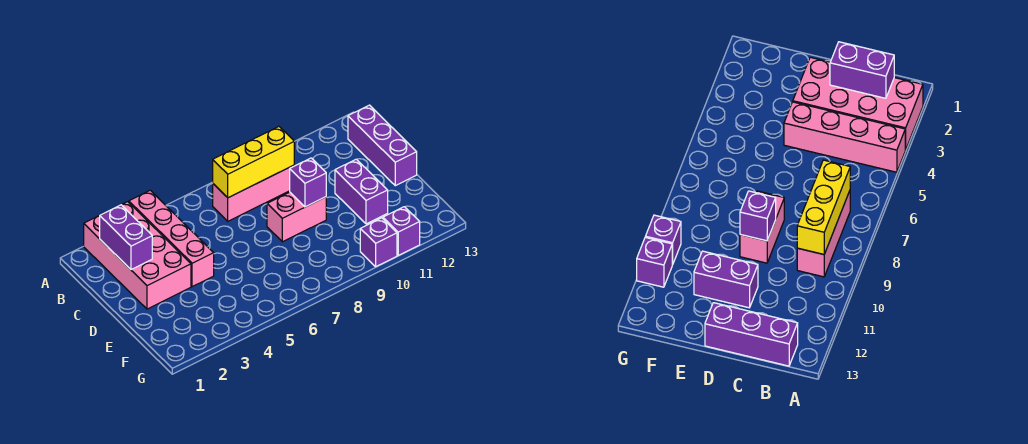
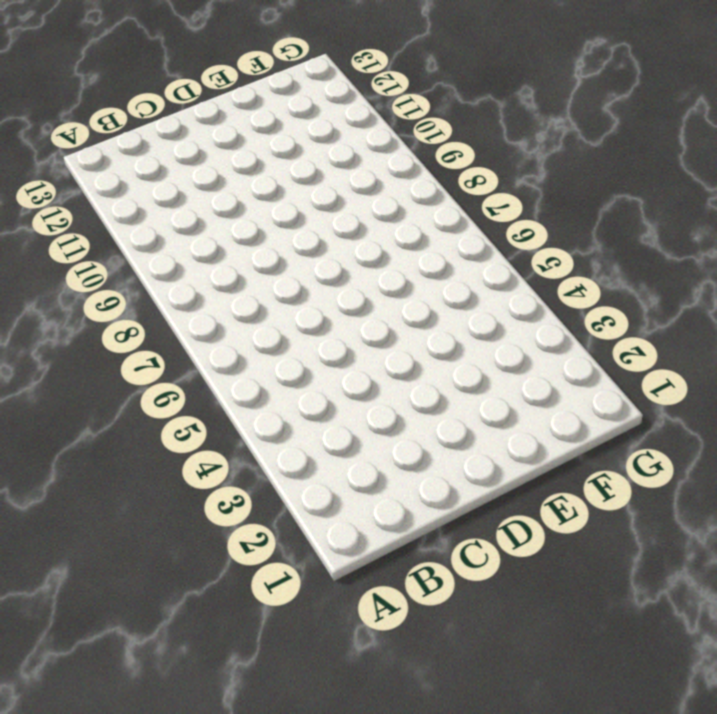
none -> pink 2x4 brick [84,202,191,309]
none -> pink 1x4 brick [129,190,214,287]

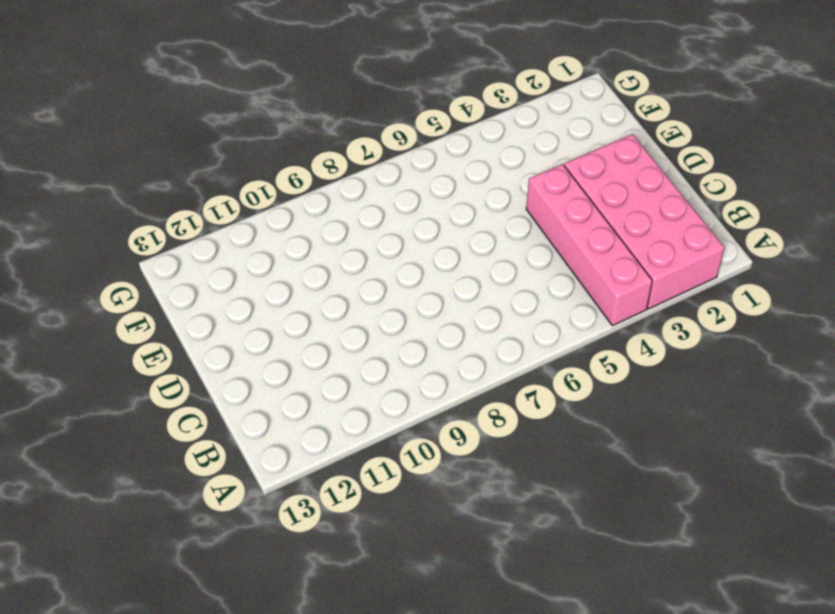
none -> pink 1x3 brick [213,165,294,221]
none -> purple 1x3 brick [348,105,417,186]

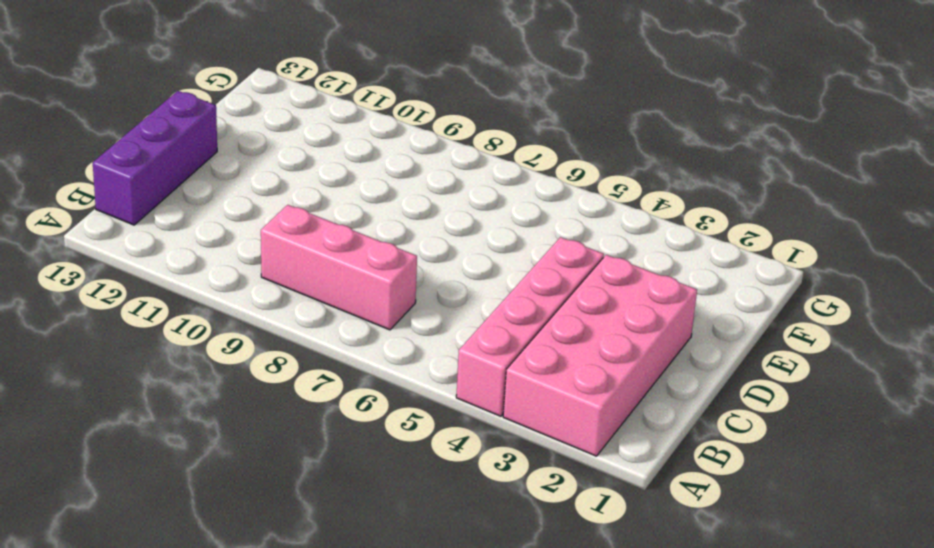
none -> pink 1x2 brick [267,192,326,242]
none -> purple 1x2 brick [335,159,388,224]

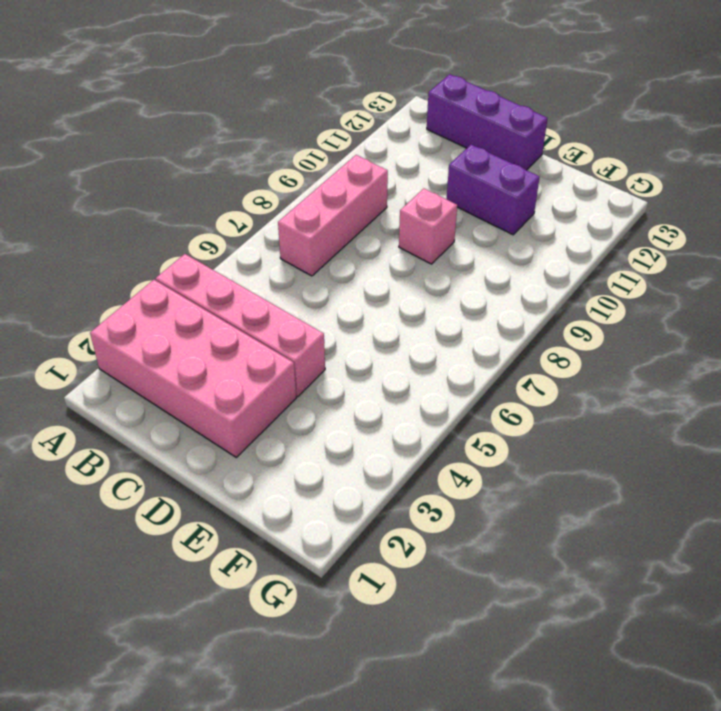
pink 1x1 brick [399,188,457,264] -> pink 1x2 brick [267,192,326,242]
none -> purple 1x1 brick [360,218,397,267]
none -> purple 1x1 brick [383,207,420,255]

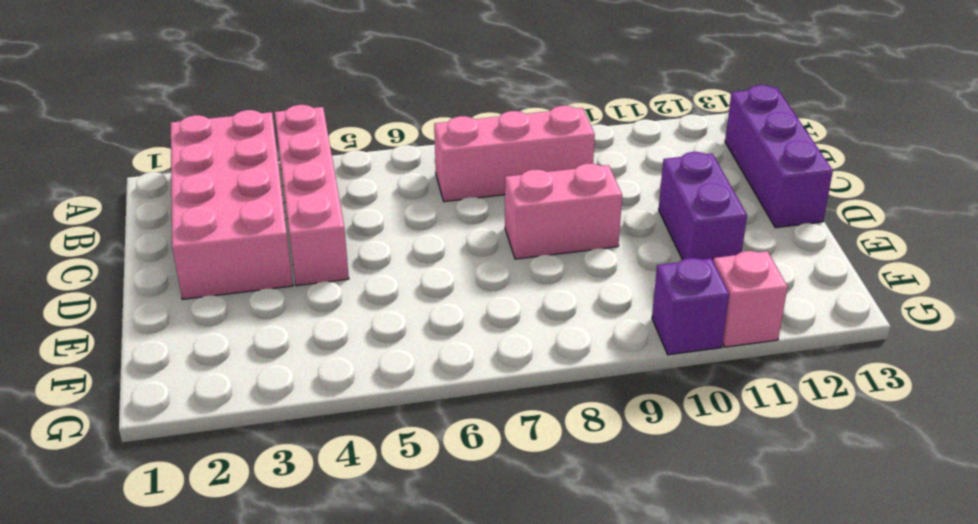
pink 1x1 brick [714,251,788,347] -> purple 1x1 brick [383,207,420,255]
none -> purple 1x2 brick [100,205,152,269]
none -> yellow 1x3 brick [213,127,294,198]

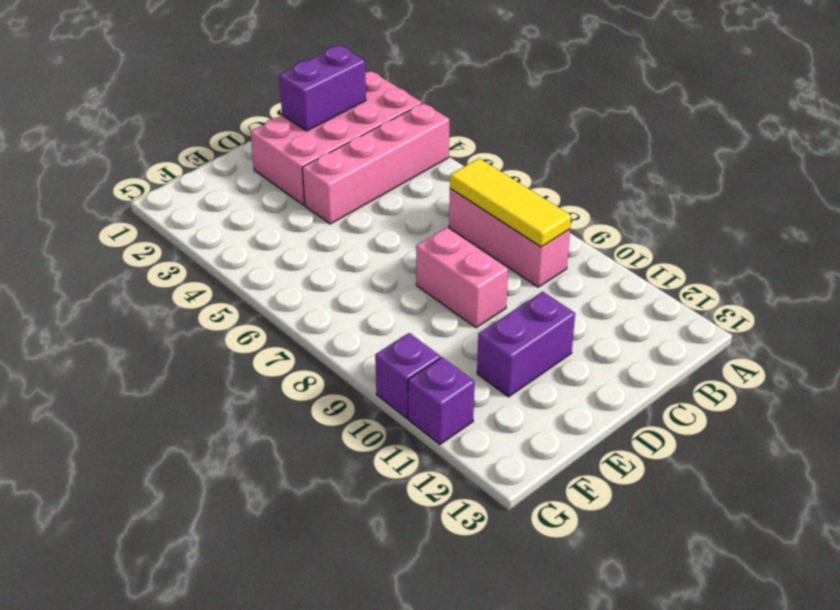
yellow 1x3 tile [450,158,571,247] -> yellow 1x3 brick [213,127,294,198]
none -> purple 1x3 brick [348,105,417,186]
none -> purple 1x1 brick [290,158,326,207]

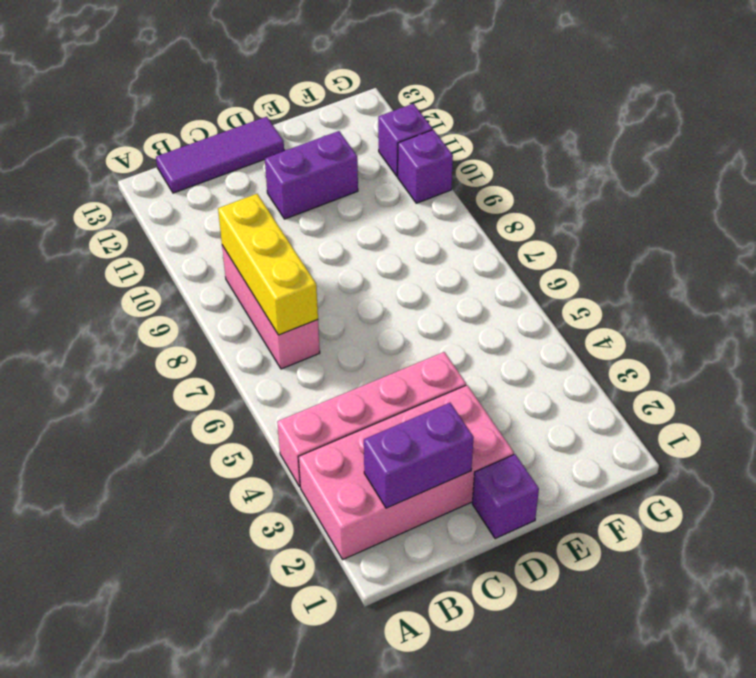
purple 1x3 tile [156,117,284,193] -> purple 1x3 brick [348,105,417,186]
purple 1x1 brick [472,454,539,538] -> purple 1x1 brick moved to [290,158,326,207]
none -> pink 1x2 brick [267,192,326,242]

